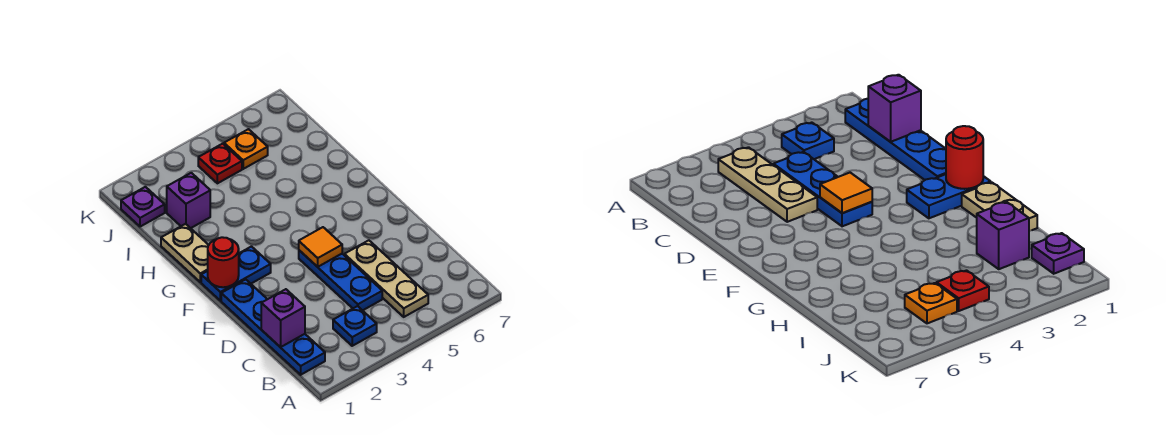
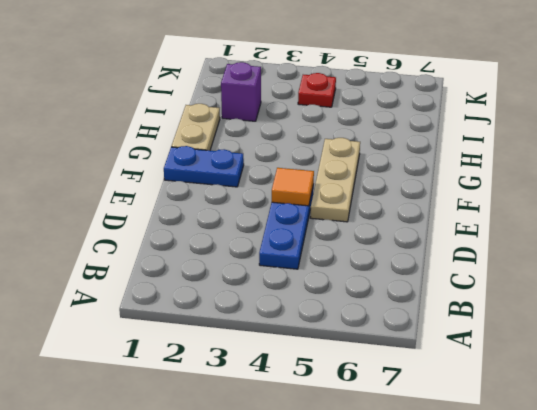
tan 1x3 plate [310,138,360,222] -> tan 1x3 plate moved to [344,240,428,317]
none -> blue 1x4 plate [221,279,325,375]
none -> blue 1x1 plate [333,306,377,346]
none -> purple 1x1 plate [121,187,165,227]

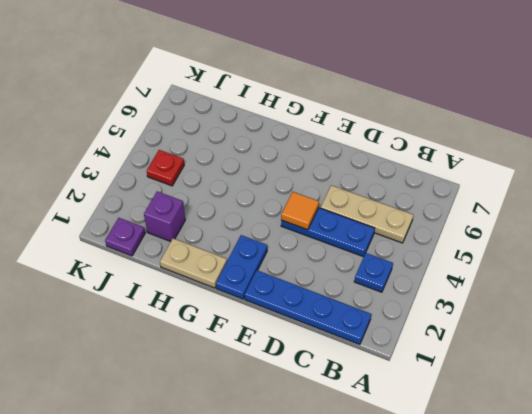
none -> orange 1x1 plate [224,129,268,169]
none -> purple 1x1 brick [261,289,305,347]
none -> red 1x1 round brick [208,237,239,287]

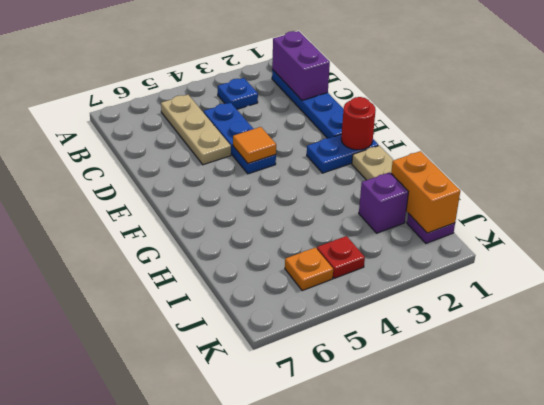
purple 1x2 brick [272,31,330,100] -> purple 1x1 brick [261,289,305,347]
orange 1x2 brick [391,151,460,233] -> none

